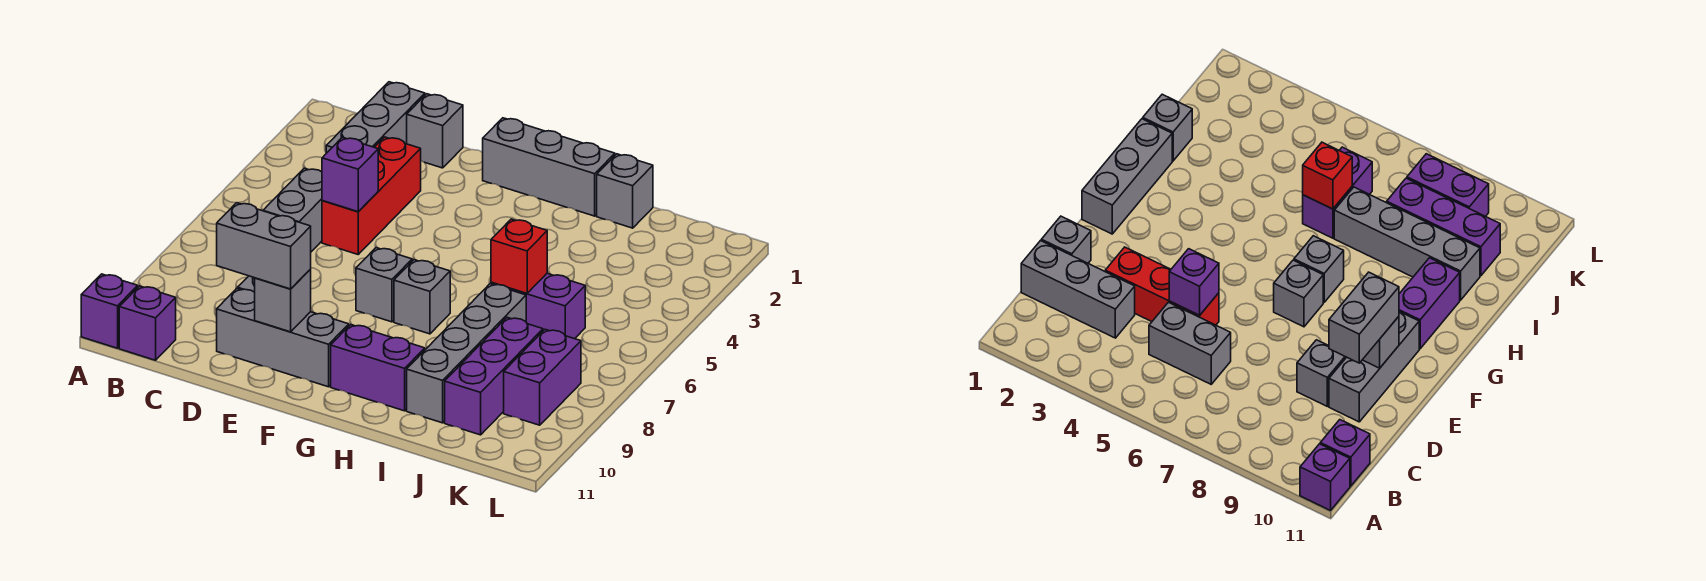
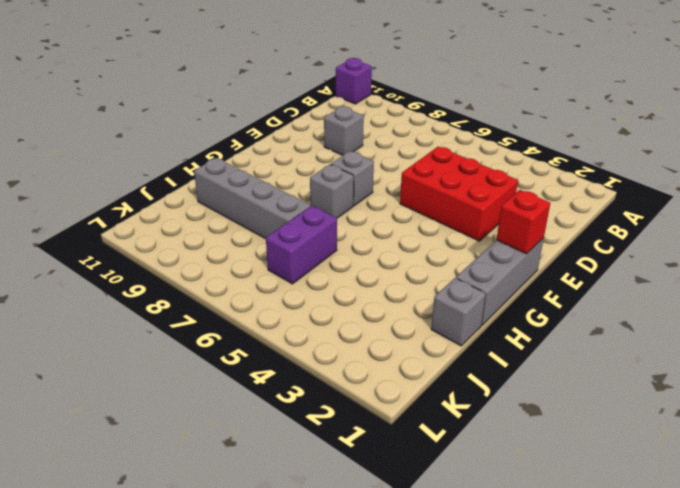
red 2x3 brick [400,147,518,241] -> red 1x3 brick [322,137,421,254]
red 1x1 brick [496,190,550,254] -> red 1x1 brick moved to [491,219,547,293]
none -> purple 1x1 brick [119,286,176,360]
none -> grey 1x3 brick [326,82,425,153]
none -> grey 1x2 brick [263,168,322,252]

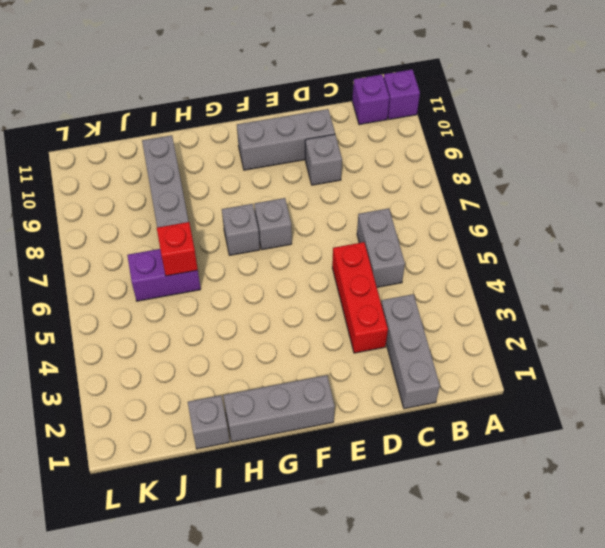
none -> grey 1x1 brick [407,94,463,168]
none -> purple 1x2 brick [331,325,425,411]
none -> purple 1x3 brick [445,317,543,435]

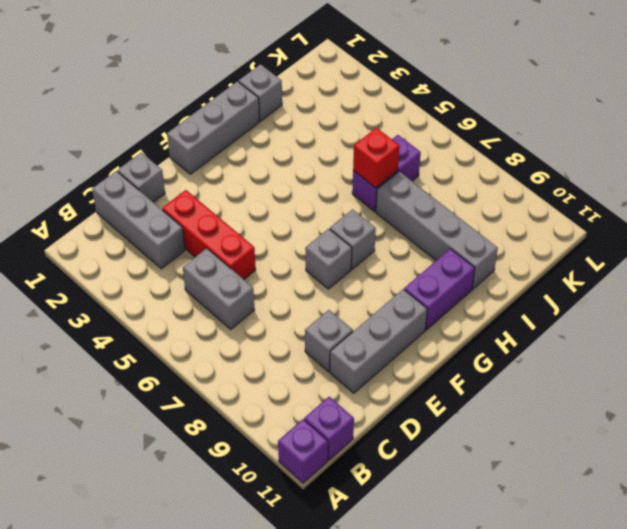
none -> purple 1x3 brick [445,317,543,435]
none -> purple 1x2 brick [504,329,581,425]
none -> purple 1x1 brick [322,137,378,212]

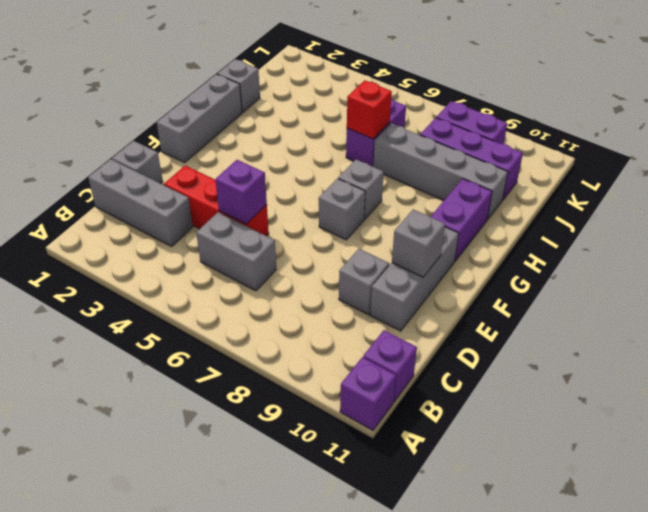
none -> grey 1x2 brick [217,203,311,289]

